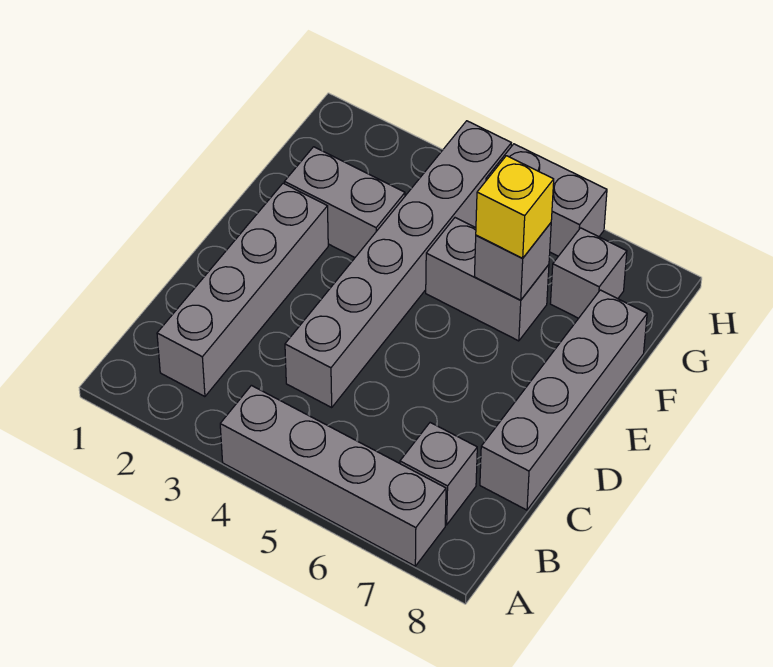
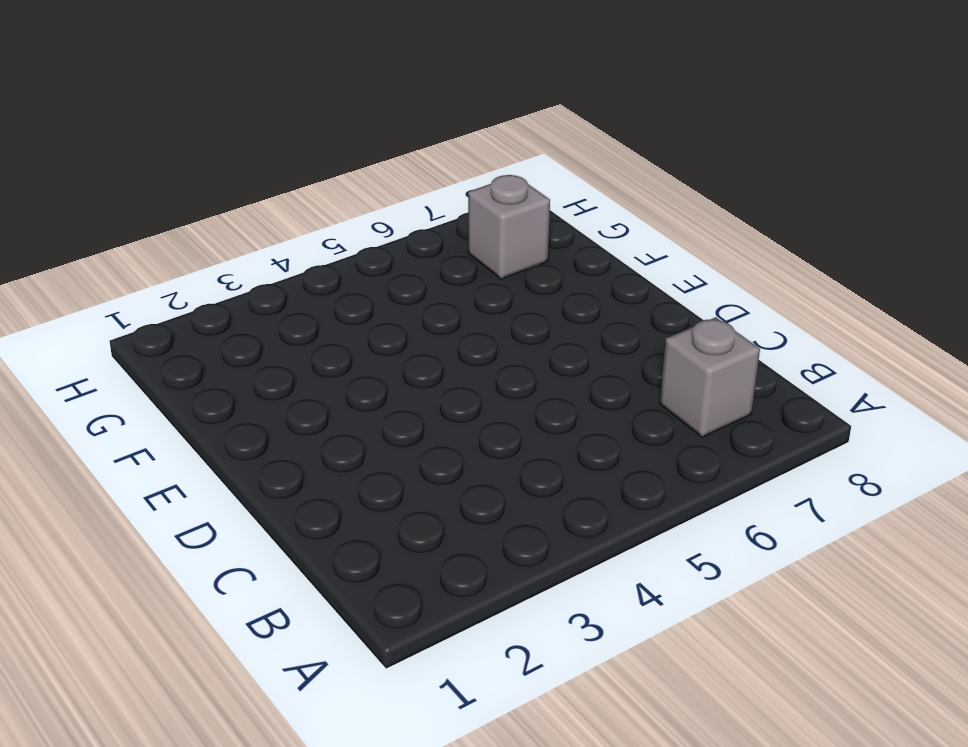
none -> grey 1x4 brick [220,385,446,566]
none -> grey 1x4 brick [157,183,328,397]

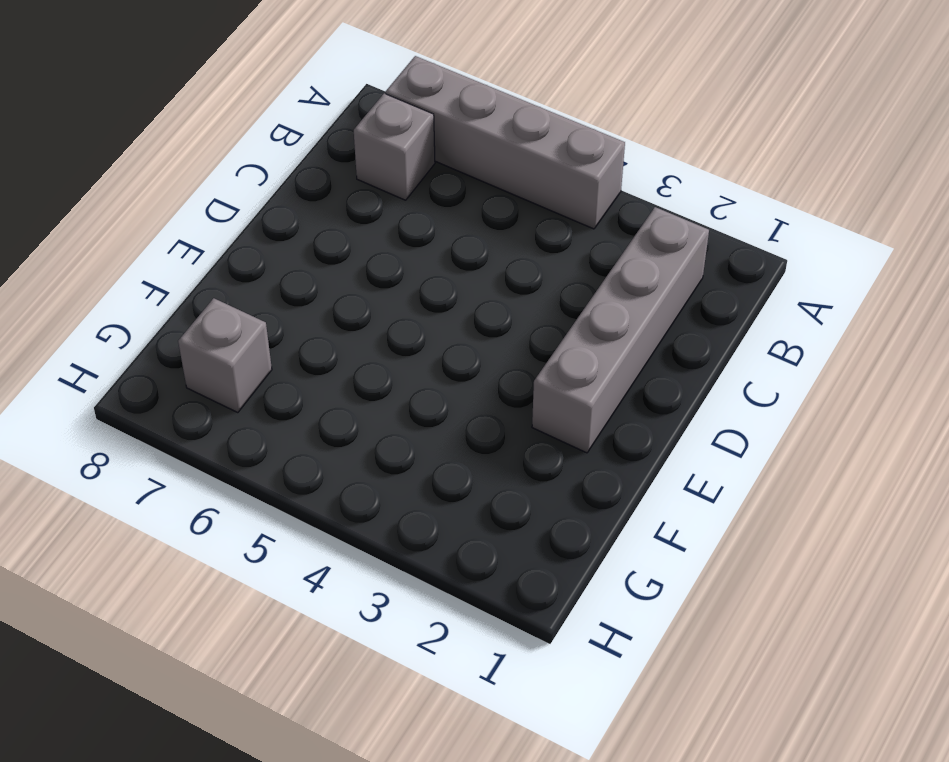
none -> grey 1x6 brick [285,121,511,407]
none -> grey 1x4 brick [480,290,647,510]

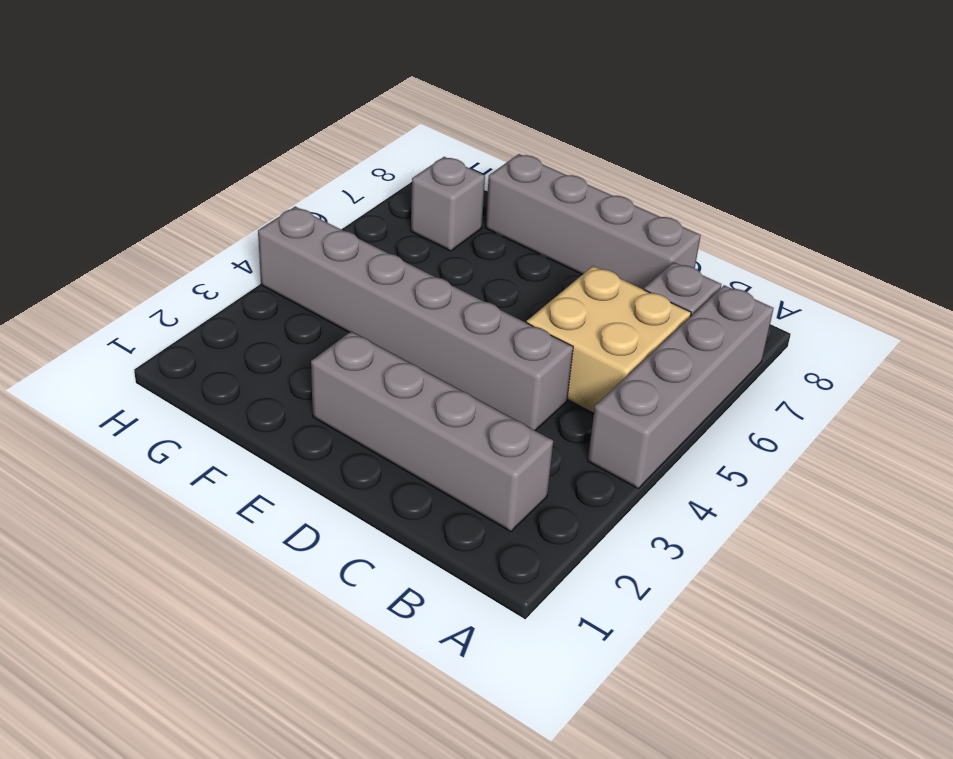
tan 2x2 brick [527,266,691,413] -> none
none -> grey 1x2 brick [284,147,405,257]
none -> grey 1x2 brick [426,218,549,341]

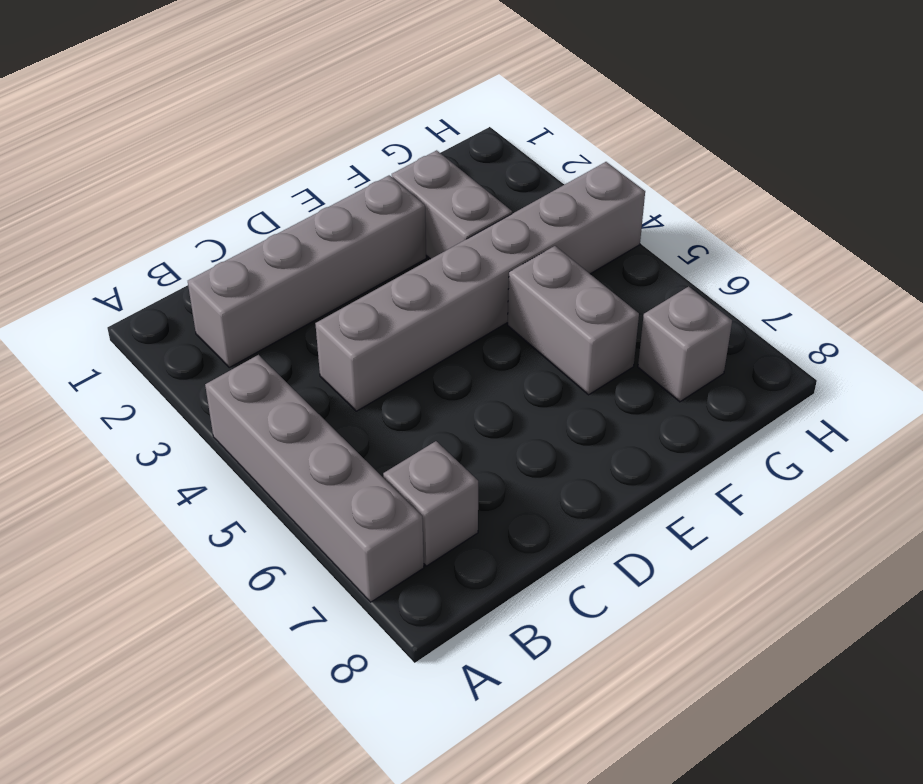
none -> grey 1x4 brick [480,290,647,510]
none -> grey 1x2 brick [486,144,607,256]

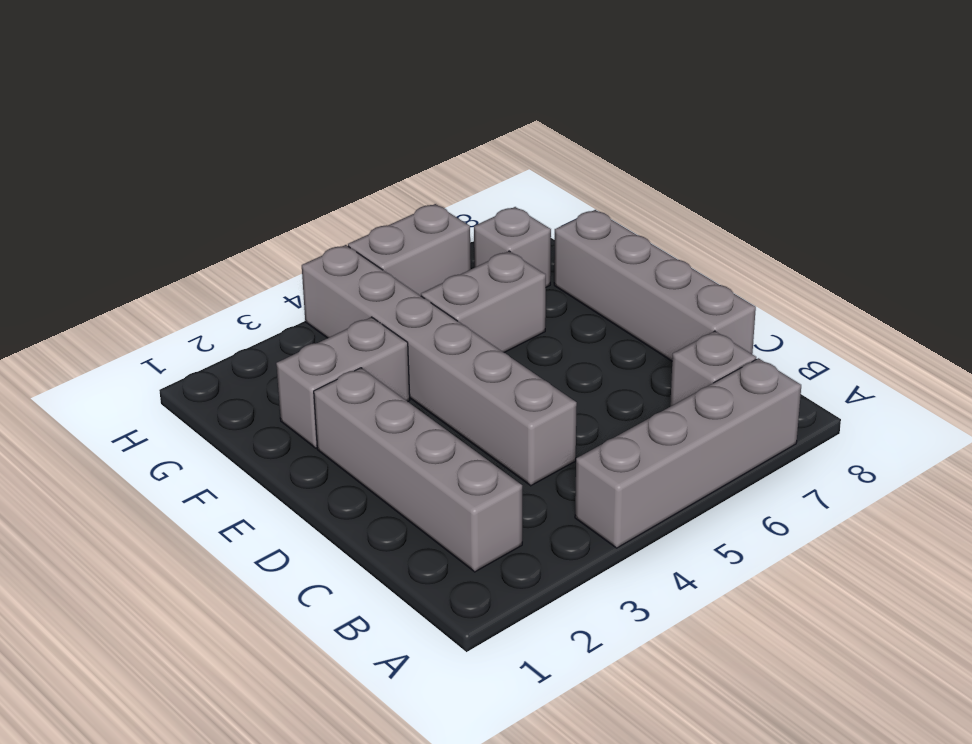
none -> grey 1x1 brick [474,223,551,300]
none -> yellow 1x1 brick [476,156,554,258]

